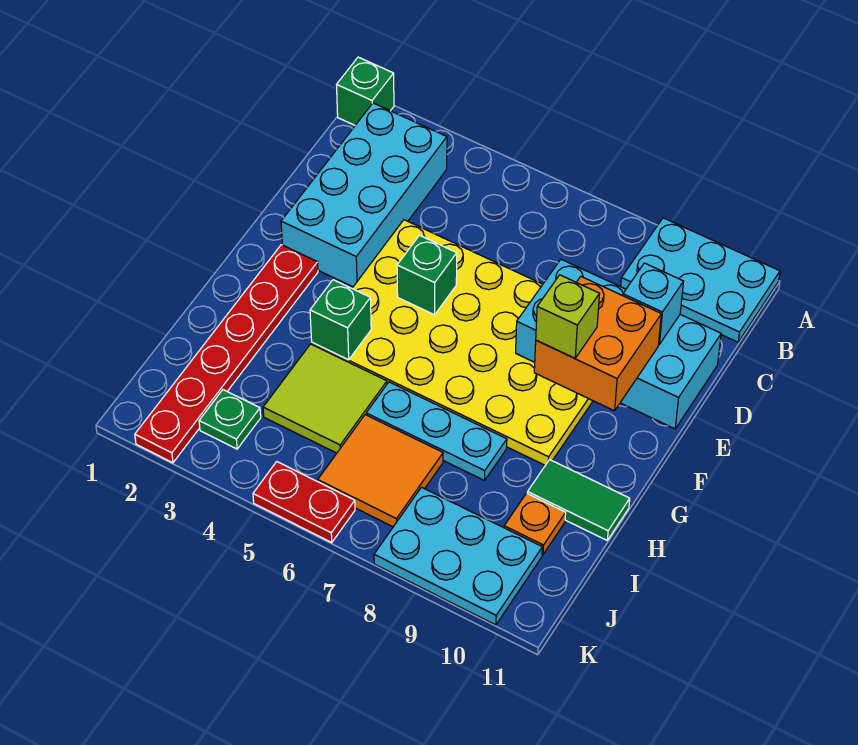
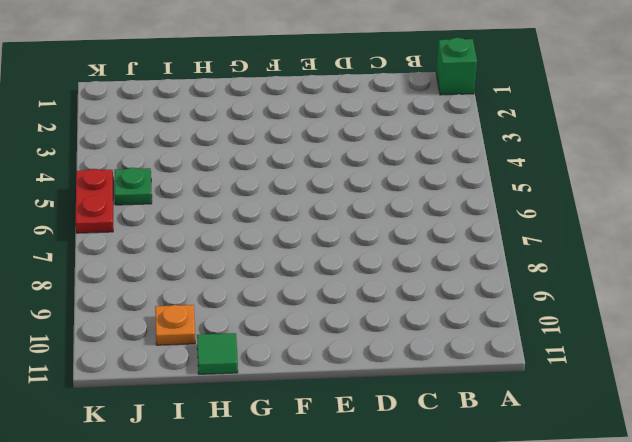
green 1x1 tile [197,333,238,374] -> green 1x2 tile [527,460,630,540]
green 1x1 plate [115,168,152,205] -> green 1x1 plate moved to [199,390,261,449]
none -> cyan 2x3 plate [621,218,780,342]
none -> cyan 2x4 brick [281,103,447,287]
none -> yellow 4x6 plate [312,220,593,465]

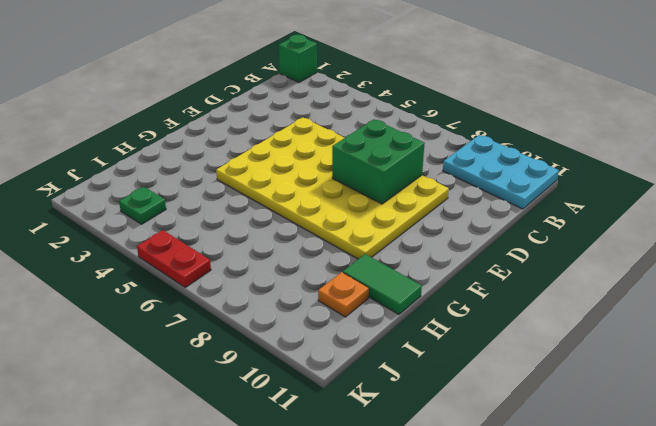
green 2x2 brick [332,119,425,204] -> cyan 2x4 brick [516,259,721,429]
none -> cyan 2x4 brick [281,103,447,287]
none -> red 1x6 plate [135,245,318,463]
none -> lime 2x2 tile [263,344,387,453]

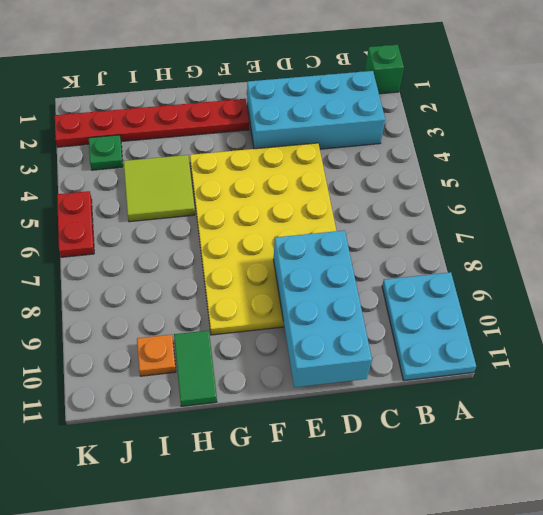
none -> cyan 1x3 plate [366,382,507,481]
none -> orange 2x2 tile [318,415,443,527]
none -> cyan 2x3 plate [374,487,542,625]

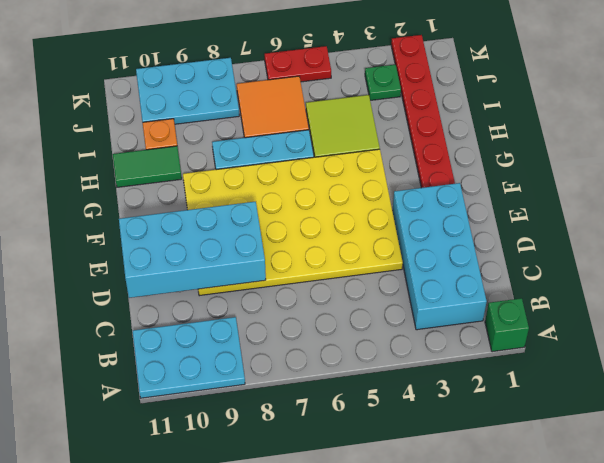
none -> green 1x1 brick [397,235,457,315]
none -> green 1x1 brick [310,280,371,360]
none -> cyan 1x1 brick [623,263,684,344]

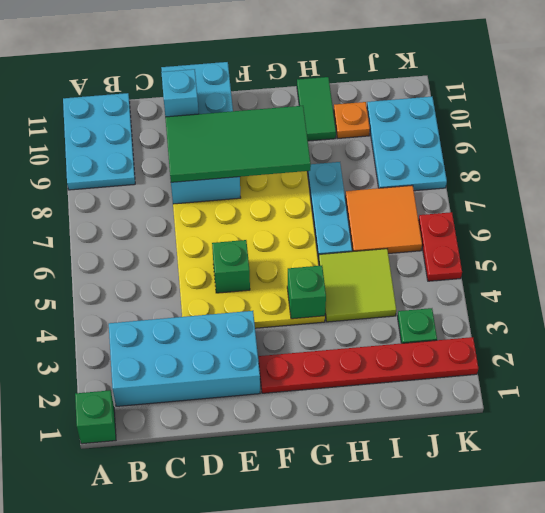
green 2x4 tile [165,106,311,182] -> orange 2x2 brick [534,277,661,411]
none -> lime 1x1 brick [536,275,599,358]

